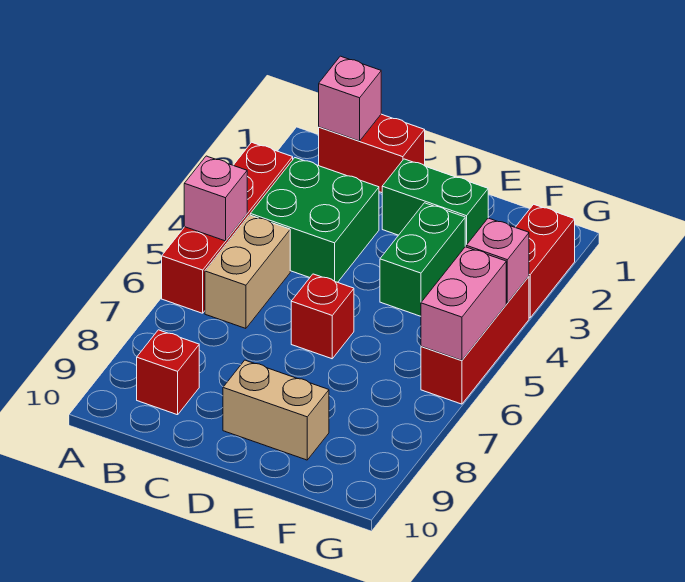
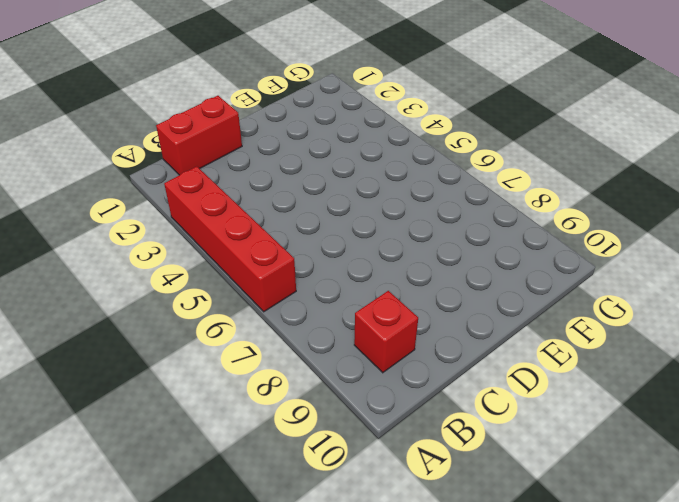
none -> green 2x2 brick [250,158,379,282]
none -> tan 1x2 brick [205,215,290,328]
none -> green 1x2 brick [382,159,488,247]

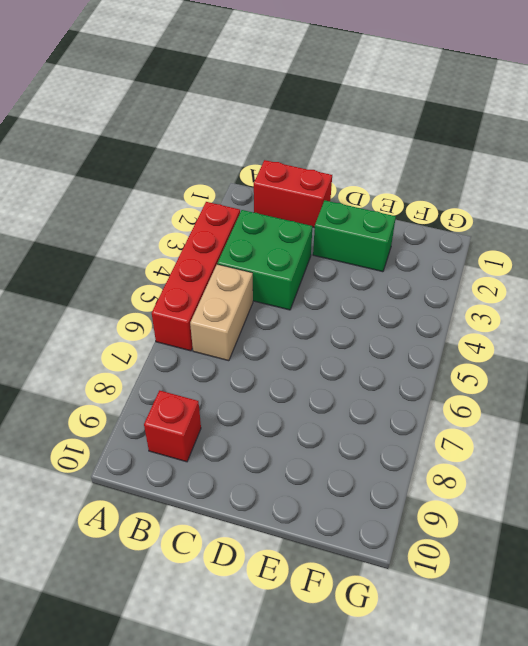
none -> red 1x1 brick [291,274,354,359]
none -> tan 1x2 brick [223,360,329,460]
none -> green 1x2 brick [380,203,465,316]

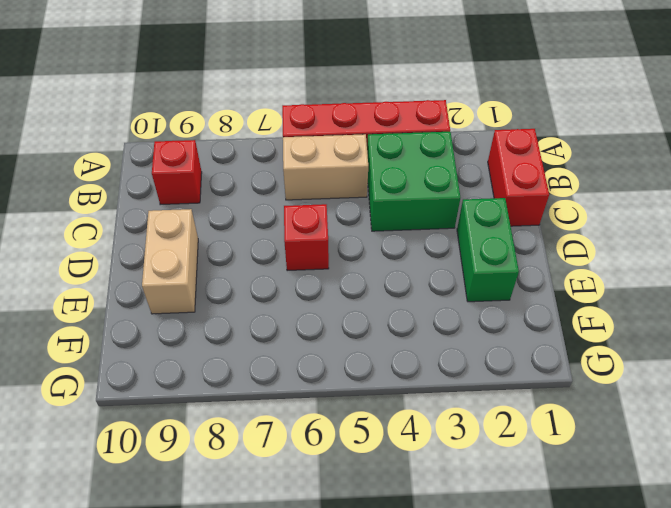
none -> green 1x2 brick [380,203,465,316]
none -> red 1x2 brick [515,204,575,318]
none -> red 1x3 brick [421,277,529,404]

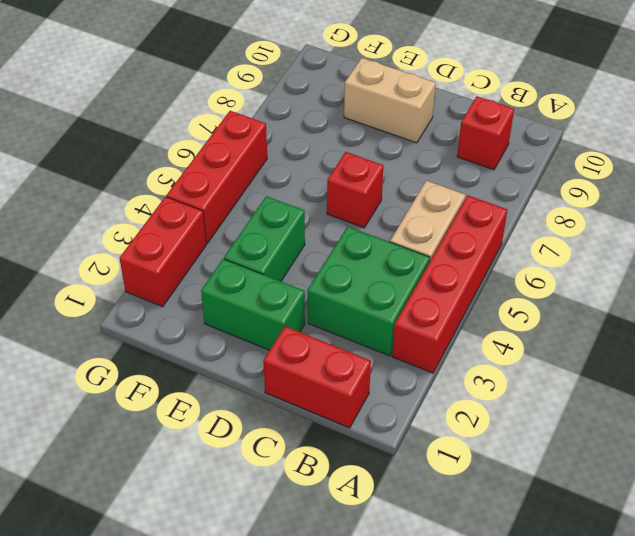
none -> pink 1x1 brick [184,156,247,241]
none -> pink 1x1 brick [319,56,381,141]
none -> pink 1x1 brick [466,218,529,303]

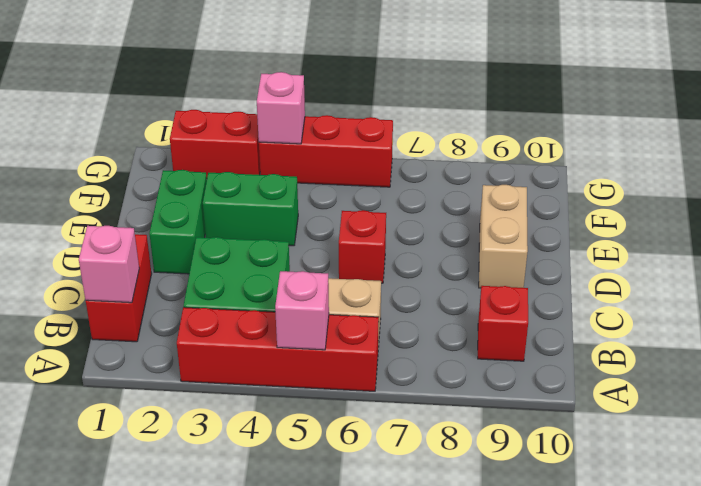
none -> pink 1x2 brick [421,247,506,361]

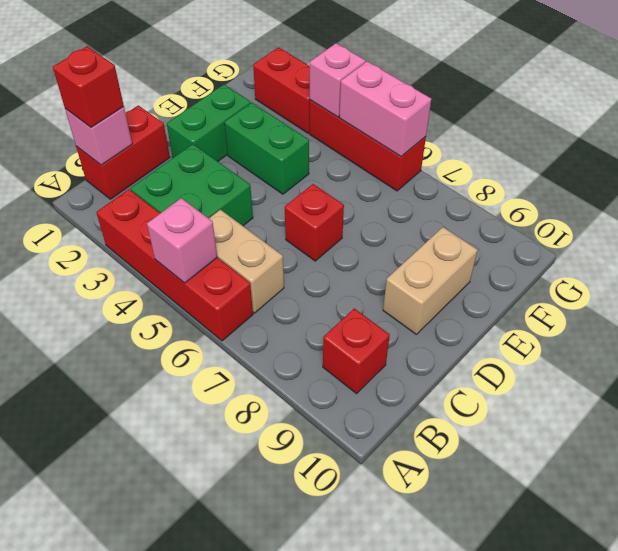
red 1x1 brick [53,46,124,127] -> none

